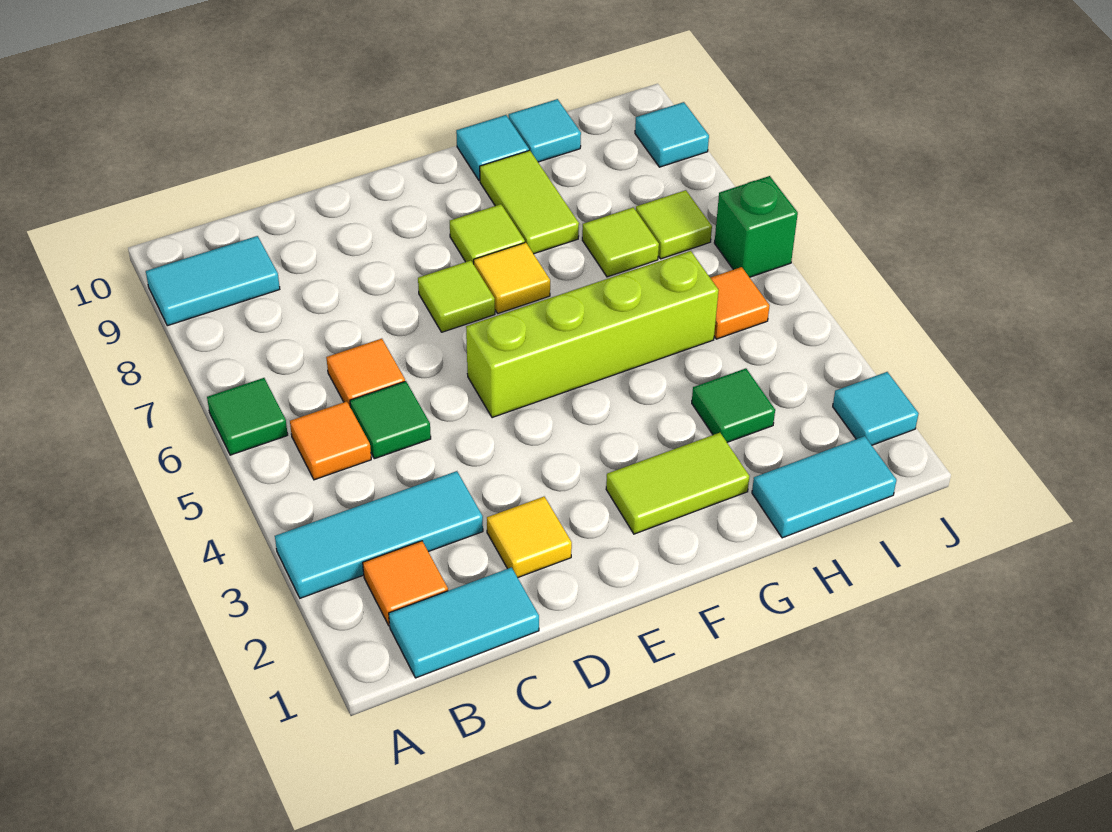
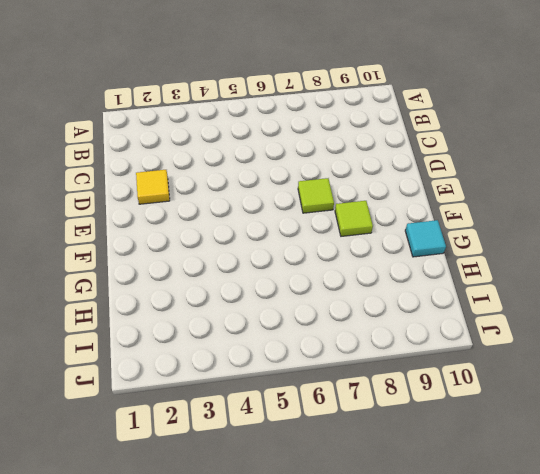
none -> cyan 1x3 tile [275,471,483,598]
none -> green 1x1 tile [207,378,288,455]
none -> cyan 1x2 tile [146,236,280,326]

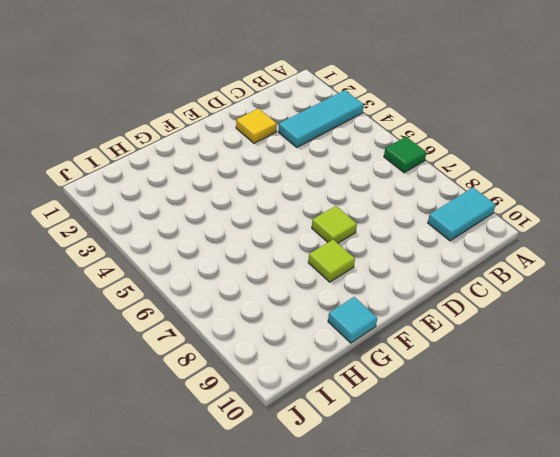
none -> cyan 1x2 tile [389,567,539,678]
none -> orange 1x1 tile [363,541,448,626]
none -> orange 1x1 tile [290,401,371,480]

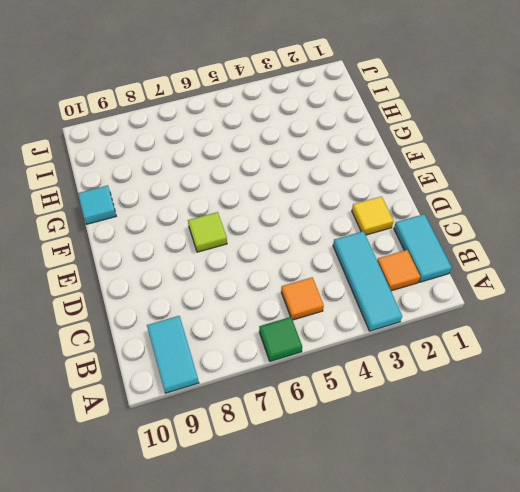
none -> green 1x1 tile [350,381,431,459]
none -> orange 1x1 tile [326,339,405,406]
none -> lime 1x4 brick [466,251,719,418]

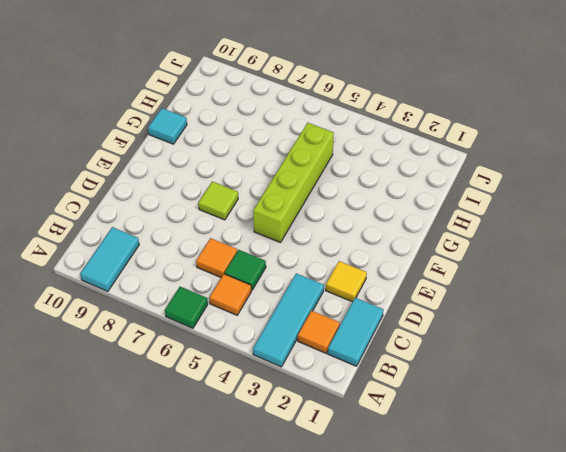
none -> lime 1x2 tile [606,433,750,534]
none -> yellow 1x1 tile [474,242,550,313]
none -> lime 1x1 tile [450,204,525,264]

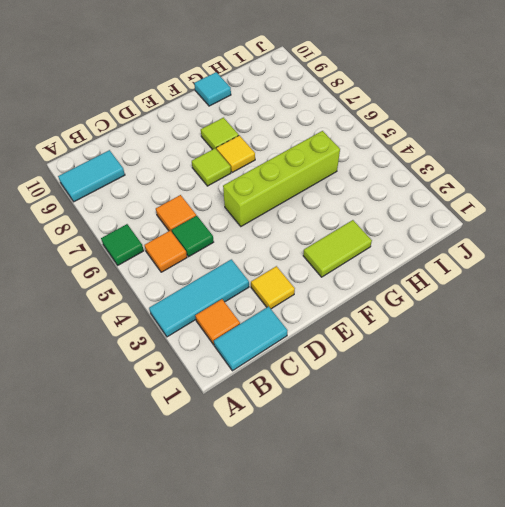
none -> lime 1x2 tile [480,151,579,254]
none -> cyan 1x2 tile [752,436,896,538]
none -> green 1x1 tile [692,368,775,442]

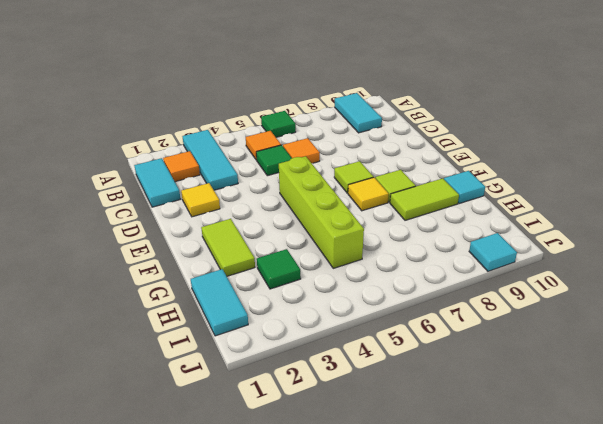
none -> lime 1x1 tile [582,207,659,277]
none -> cyan 1x1 tile [509,99,581,162]
none -> orange 1x1 tile [710,267,770,339]

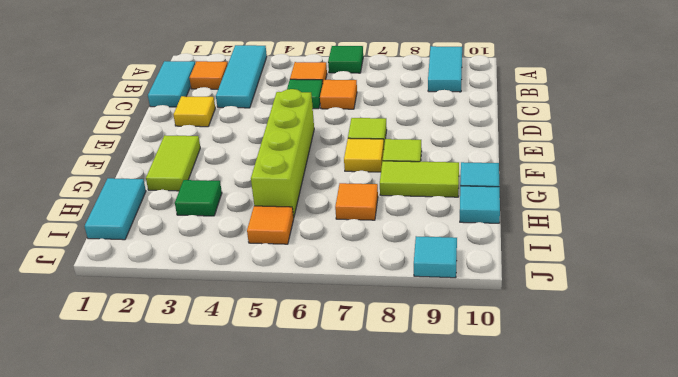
orange 1x1 tile [335,183,378,220] -> lime 1x1 tile [582,207,659,277]
none -> lime 1x1 tile [636,190,712,259]
none -> cyan 1x1 tile [833,372,919,445]
none -> green 1x1 brick [714,176,798,277]

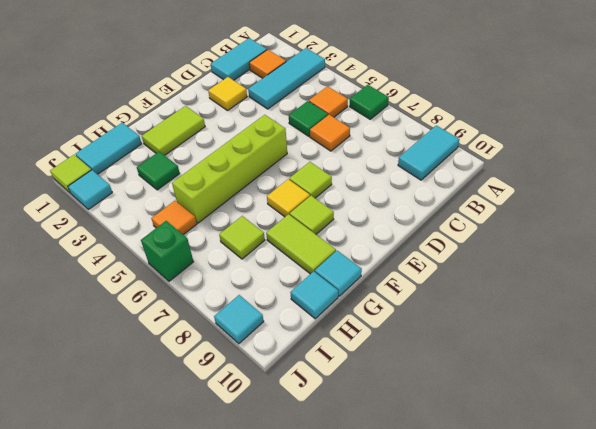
lime 1x1 tile [50,155,91,193] -> lime 1x1 tile moved to [636,190,712,259]

